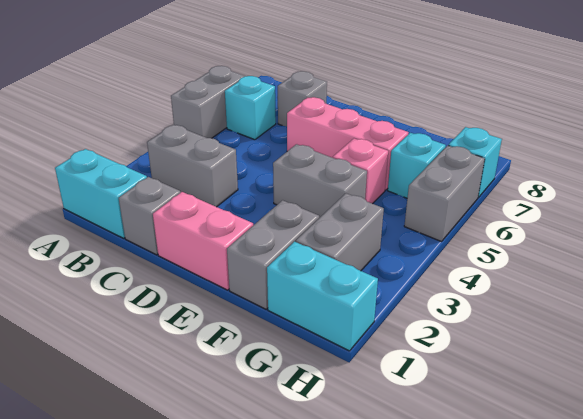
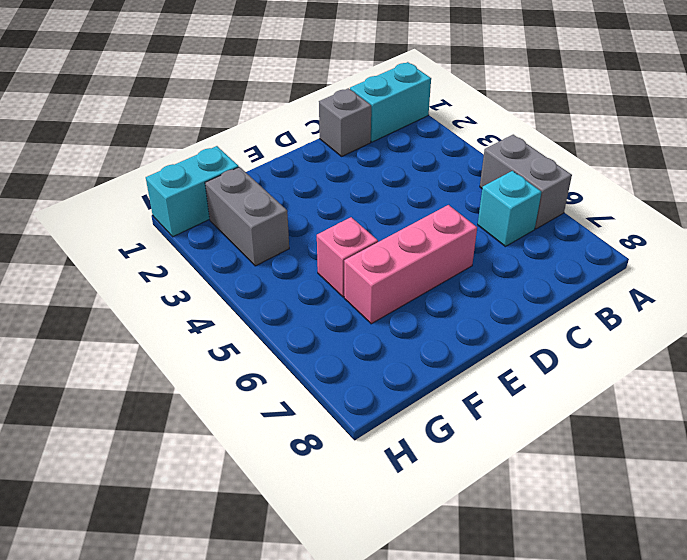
none -> grey 1x2 brick [147,125,238,207]
none -> grey 1x1 brick [278,71,327,126]
none -> pink 1x2 brick [153,192,253,290]

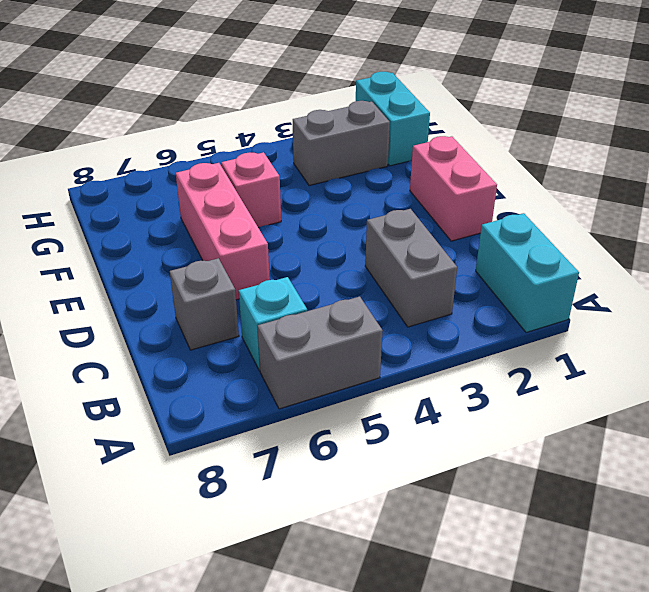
none -> grey 1x1 brick [119,177,181,255]
none -> grey 1x2 brick [273,144,367,218]
none -> grey 1x2 brick [227,200,319,309]

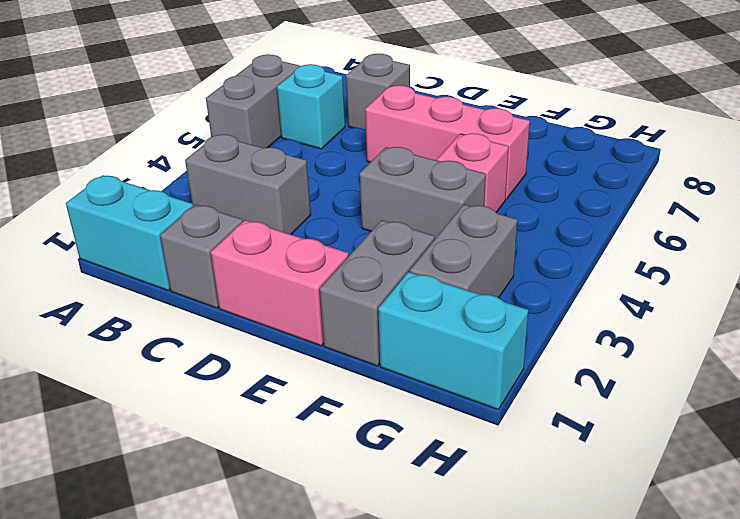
none -> cyan 1x1 brick [388,133,446,198]
none -> grey 1x2 brick [404,146,485,242]
none -> cyan 1x1 brick [448,127,502,198]

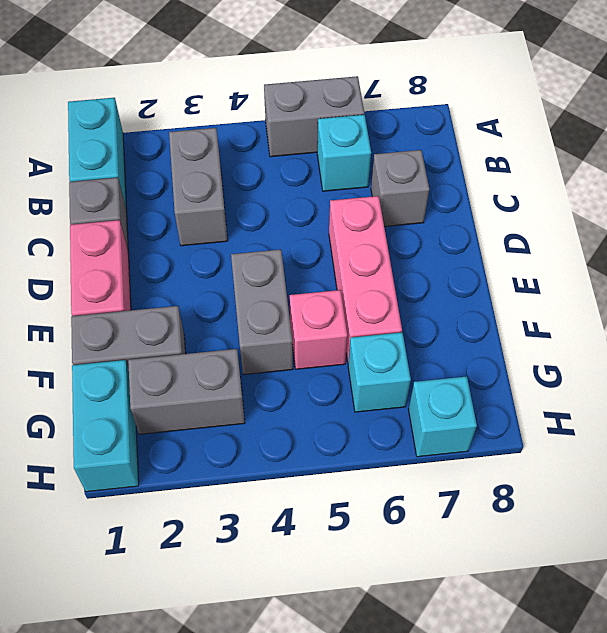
none -> grey 1x2 brick [404,146,485,242]

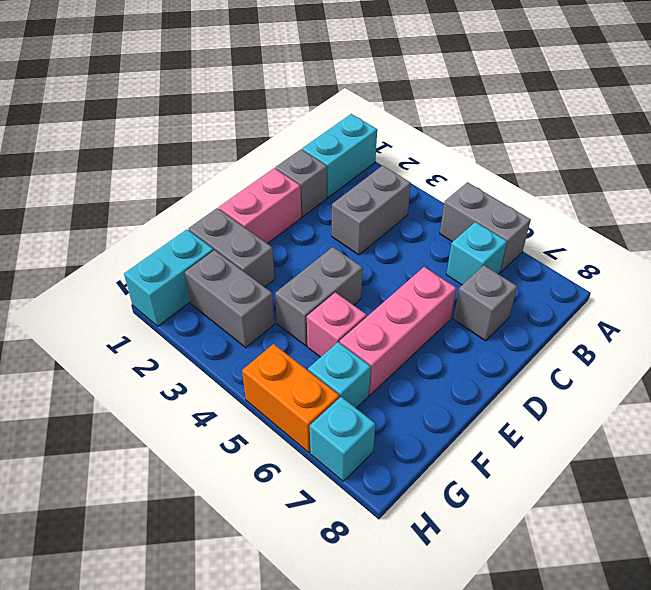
orange 1x2 brick [242,344,339,452] -> grey 1x2 brick [404,146,485,242]

